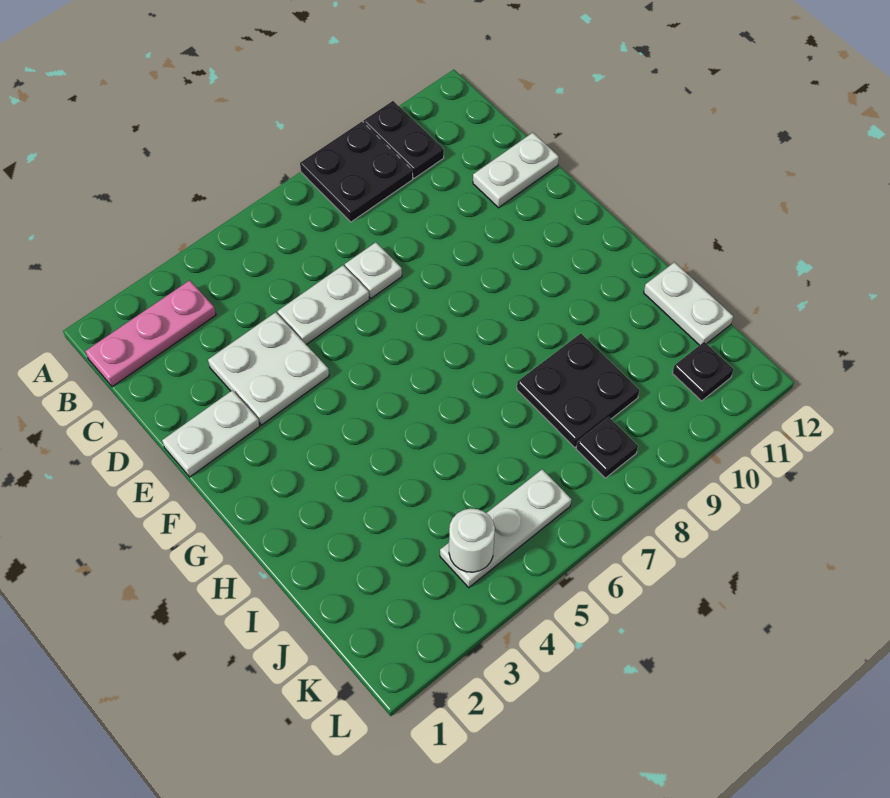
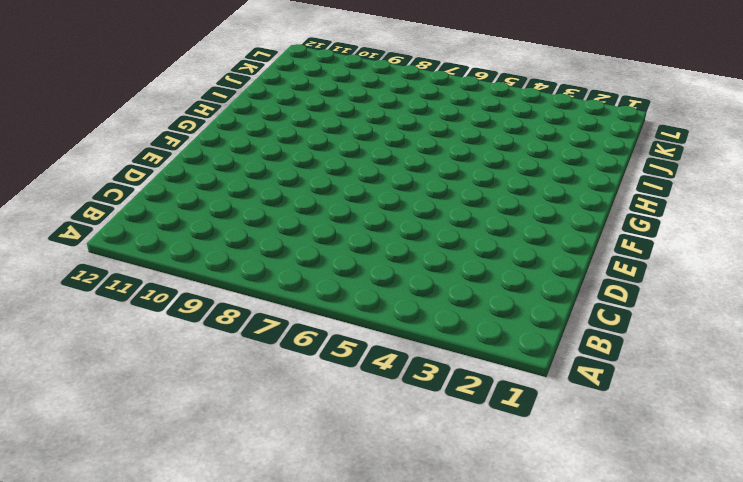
none -> black 2x2 plate [300,122,413,222]
none -> black 1x2 plate [364,101,444,178]
none -> pink 1x3 plate [86,280,216,387]

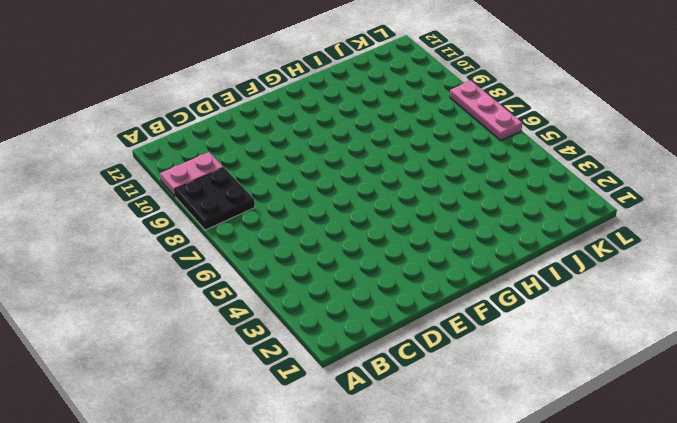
pink 1x2 plate [160,152,223,197] -> black 1x2 plate [364,101,444,178]
pink 1x3 plate [450,81,522,141] -> pink 1x3 plate moved to [86,280,216,387]
none -> white 2x2 plate [208,312,329,425]
none -> white 1x2 plate [277,265,369,345]
none -> white 1x1 plate [345,242,402,298]

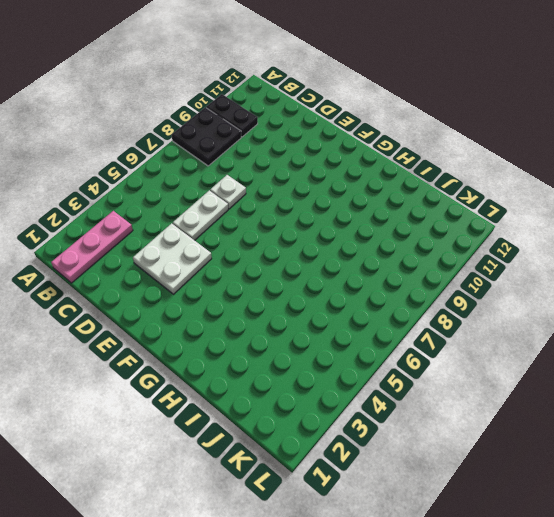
none -> white 1x2 plate [473,133,559,208]
none -> white 1x2 plate [162,390,260,477]
none -> black 2x2 plate [517,333,639,447]

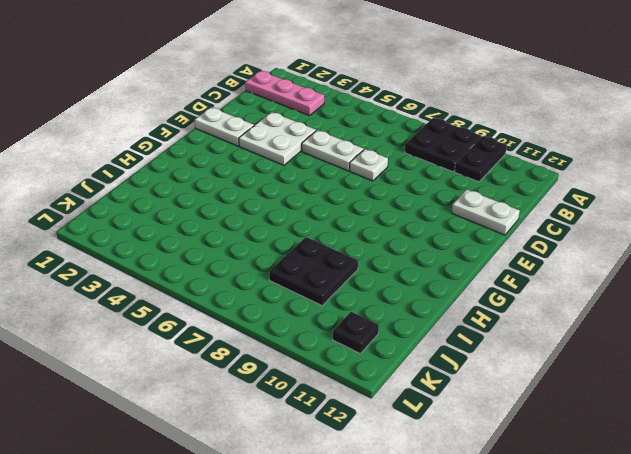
none -> white 1x2 plate [644,262,733,345]
none -> white 1x3 plate [440,469,571,588]
none -> black 1x1 plate [576,417,638,478]

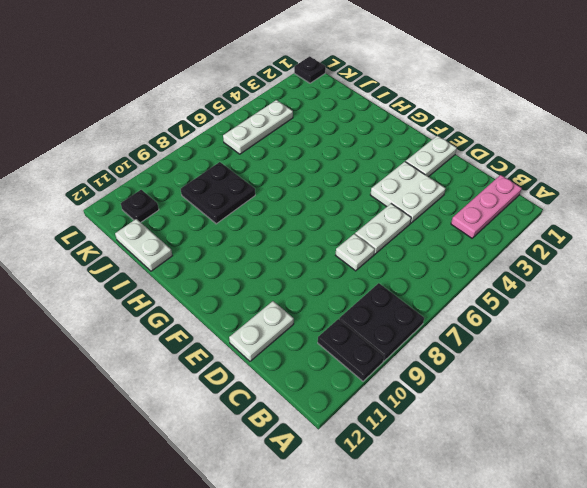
black 1x1 plate [294,56,326,83] -> black 1x1 plate moved to [576,417,638,478]
none -> white 1x1 round brick [449,508,495,572]

